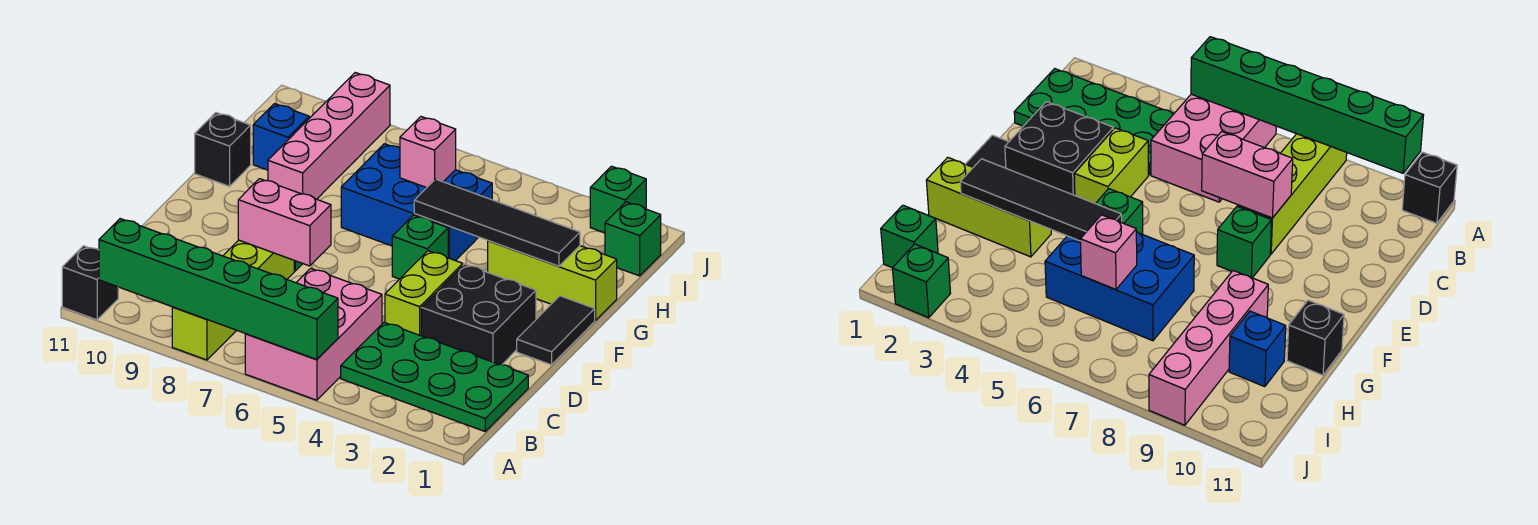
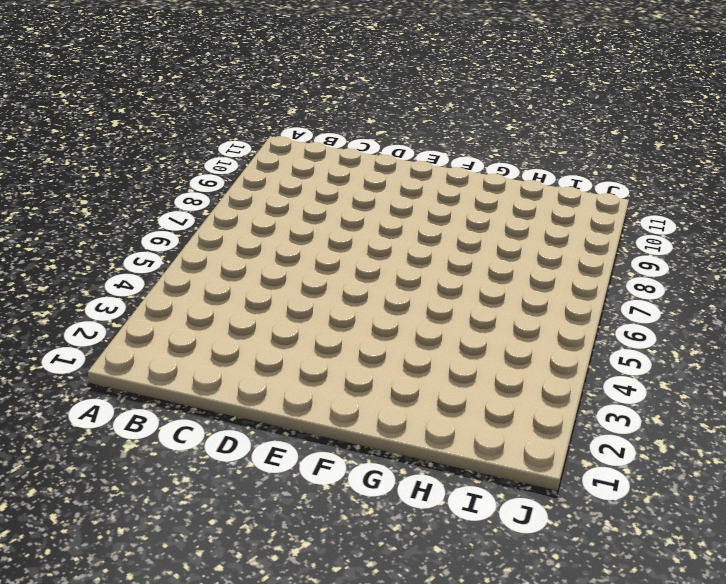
none -> pink 2x3 brick [245,268,382,400]
none -> lime 1x4 brick [172,240,294,360]
none -> black 1x1 brick [62,246,118,320]

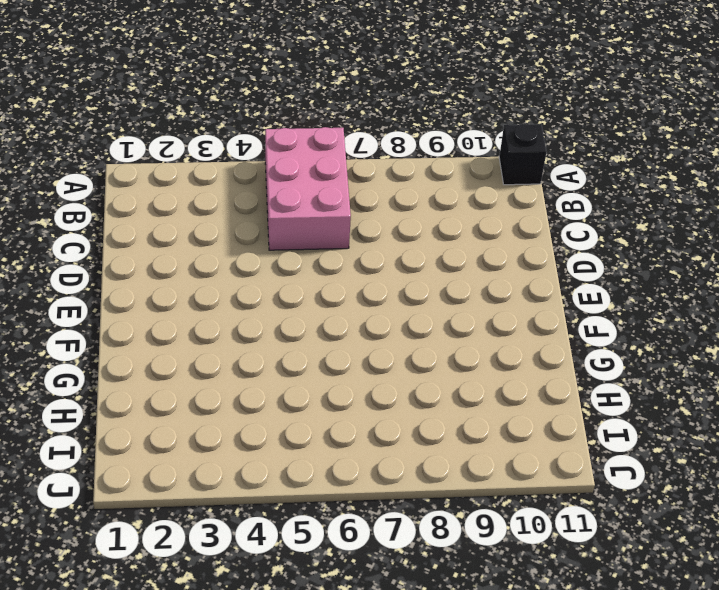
none -> lime 1x4 brick [172,240,294,360]
none -> green 2x4 plate [341,322,528,431]
none -> black 2x2 brick [421,264,536,365]

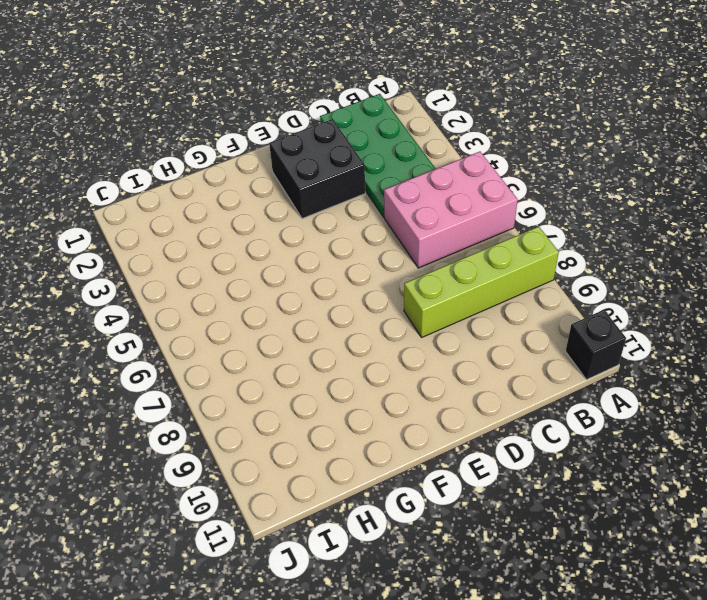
none -> lime 1x2 brick [385,251,463,336]
none -> black 1x2 tile [517,296,595,365]
none -> green 1x1 brick [1217,206,1272,278]

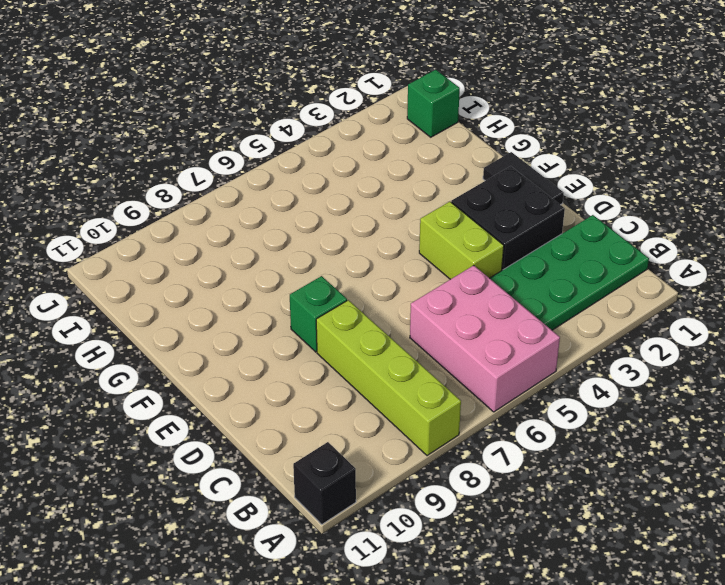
none -> green 1x1 brick [392,215,448,279]
none -> lime 1x3 brick [488,241,617,320]
none -> blue 2x3 brick [341,144,492,261]

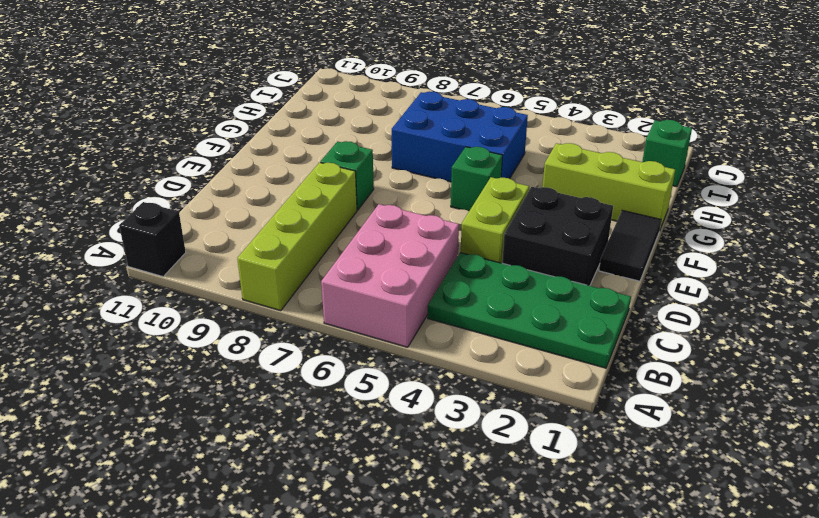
none -> pink 1x4 brick [268,73,390,199]
none -> black 1x1 brick [195,113,251,186]
none -> blue 1x1 brick [253,104,309,170]

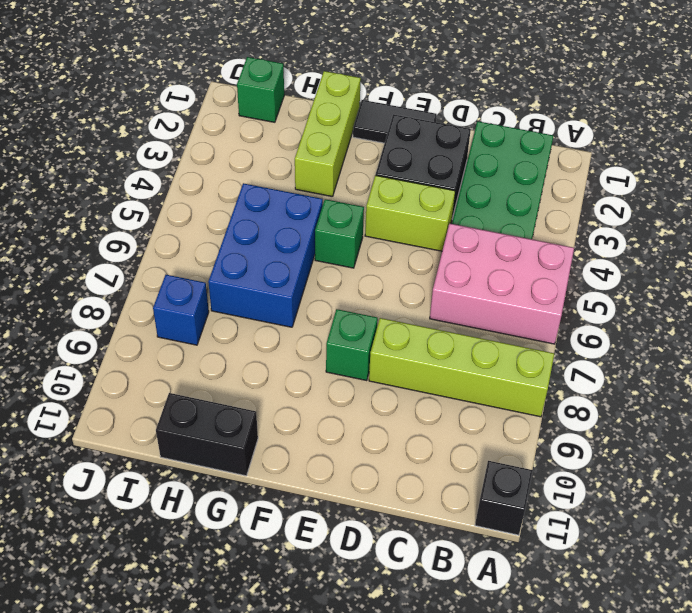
black 1x2 brick [156,393,258,476] -> black 1x1 brick [195,113,251,186]
blue 1x1 brick [153,275,209,345] -> blue 1x1 brick moved to [253,104,309,170]
none -> pink 1x4 brick [268,73,390,199]
none -> green 1x1 brick [590,166,646,233]
none -> green 1x6 brick [99,219,338,360]

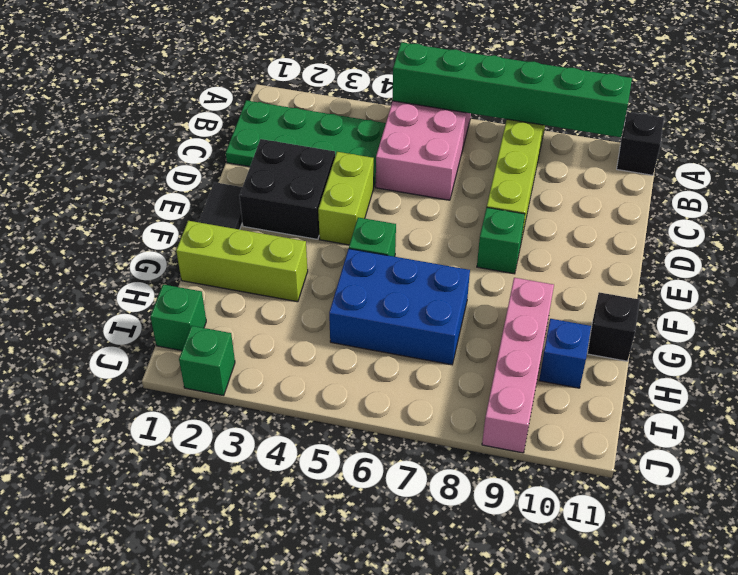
none -> pink 1x2 brick [238,179,331,266]
none -> black 1x4 tile [414,179,580,266]
none -> pink 1x1 brick [400,117,456,188]

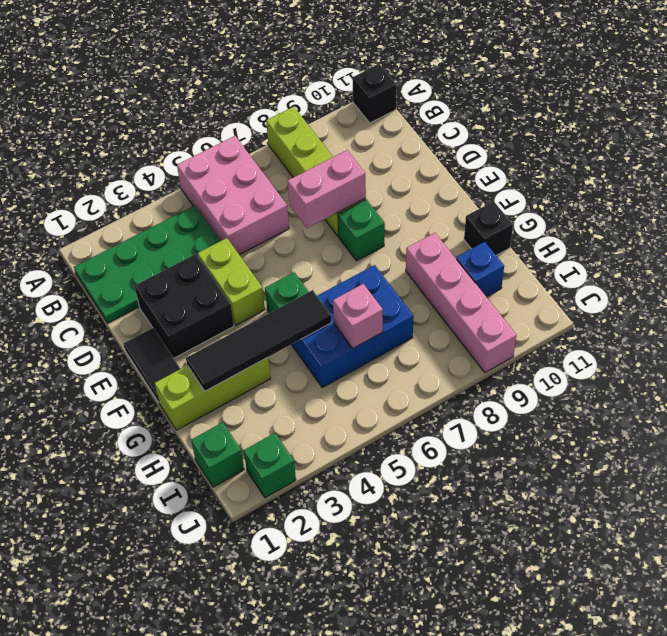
none -> green 1x6 brick [99,219,338,360]

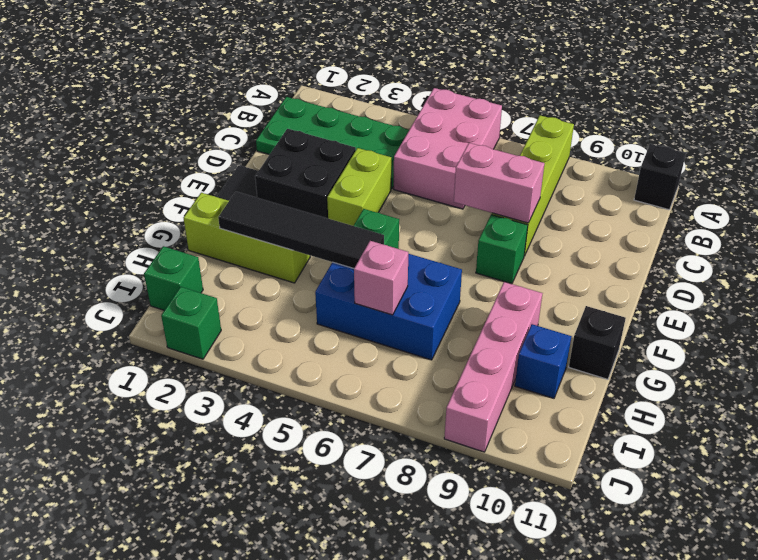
none -> green 1x6 brick [99,219,338,360]

